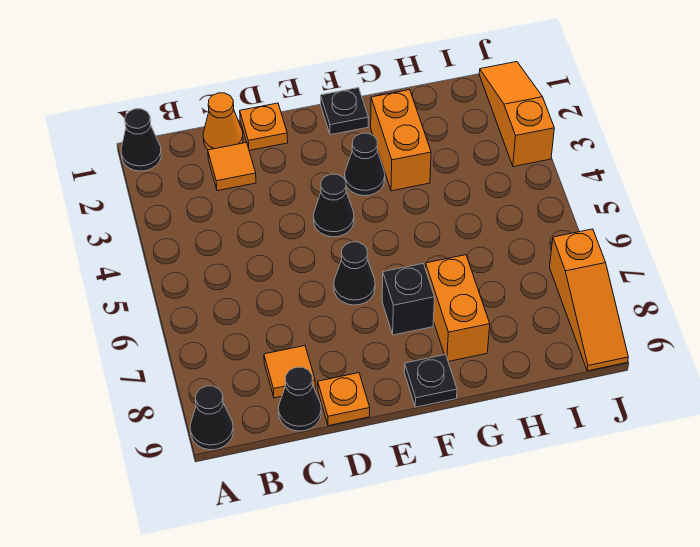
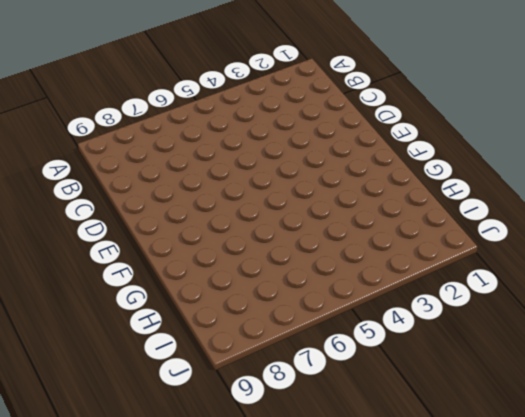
none -> black 1x1 cone [121,109,161,171]
none -> black 1x1 cone [190,386,233,450]
none -> orange 1x1 cone [203,93,243,150]

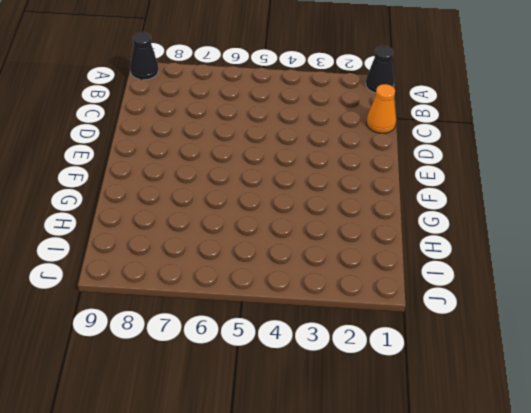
none -> orange 1x1 tile [208,142,256,191]
none -> orange 1x1 tile [264,346,315,398]
none -> black 1x1 cone [279,367,321,431]

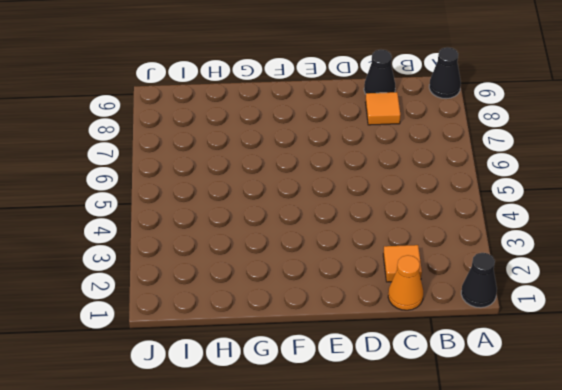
none -> orange 1x1 plate [240,103,288,151]
none -> orange 1x1 plate [318,373,370,426]
none -> black 1x1 cone [314,174,354,237]

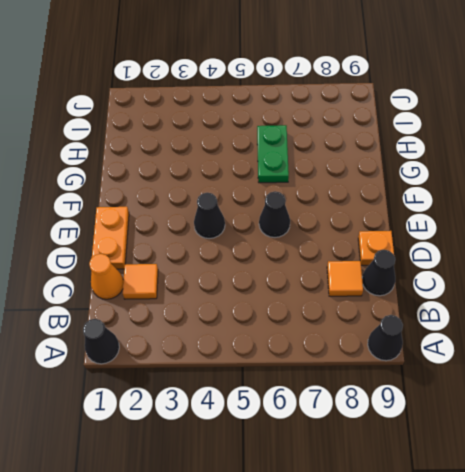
orange 1x2 plate [92,207,129,269] -> orange 1x1 plate [240,103,288,151]
green 1x2 plate [257,125,289,183] -> none
none -> black 1x1 plate [321,88,368,135]
none -> black 1x1 cone [345,133,385,196]
none -> black 1x1 brick [382,264,435,335]

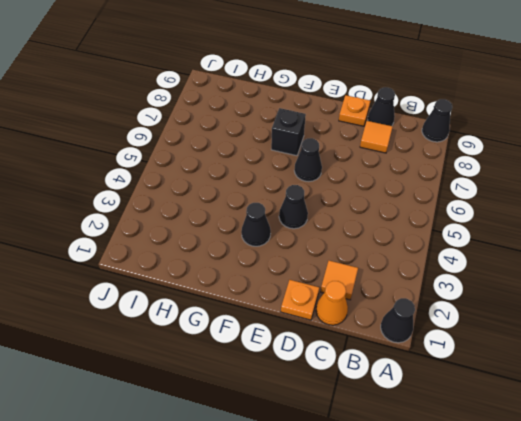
none -> black 1x1 plate [321,88,368,135]
none -> black 1x1 plate [404,355,457,407]
none -> orange 1x2 brick [371,90,431,191]

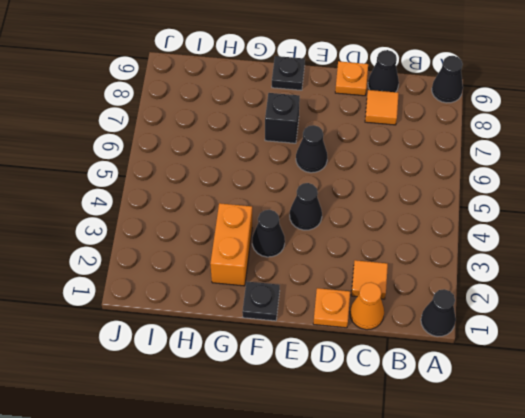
none -> orange 1x2 brick [425,255,490,362]
none -> orange 1x3 slope [479,62,554,167]
none -> orange 1x3 slope [550,229,628,371]

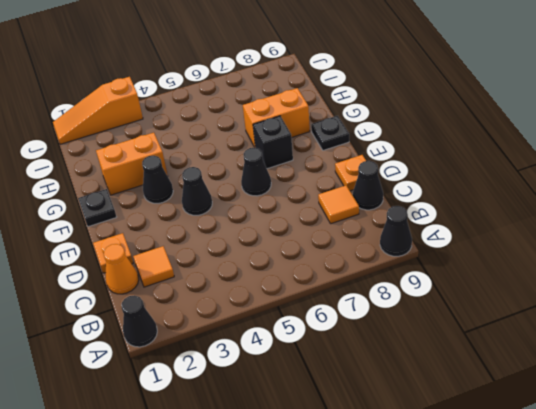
none -> orange 1x3 slope [550,229,628,371]

